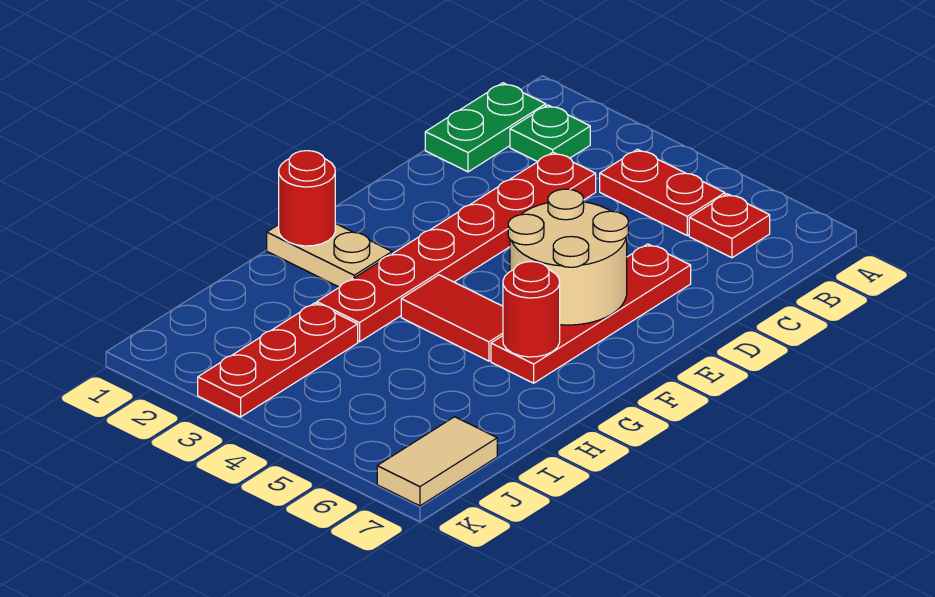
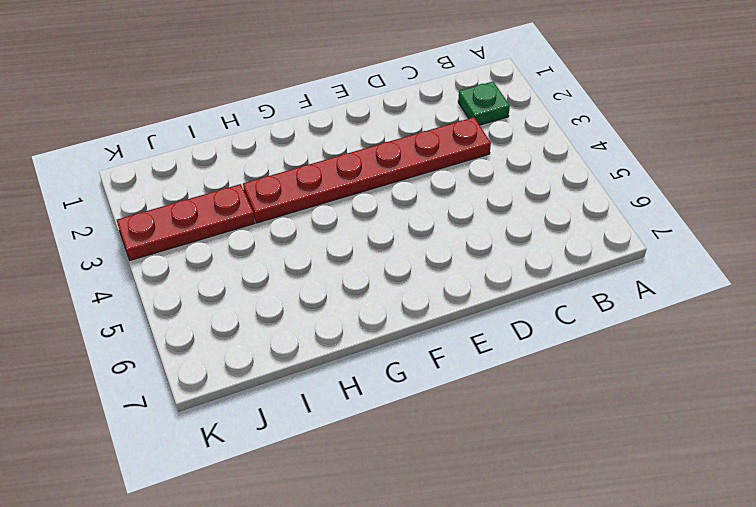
none -> green 1x2 plate [425,83,546,172]
none -> red 1x2 plate [600,149,725,235]
none -> red 1x1 plate [689,194,770,258]

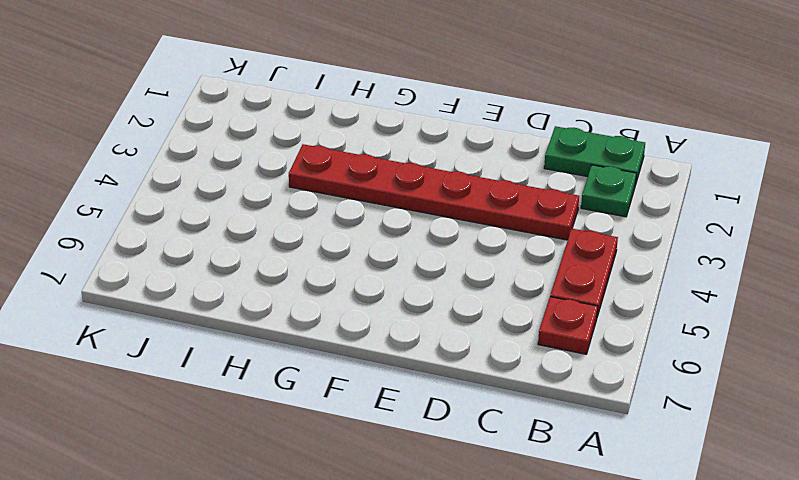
none -> red 1x4 plate [491,244,691,383]
none -> tan 1x2 plate [267,223,392,287]
none -> red 1x2 tile [401,275,503,361]

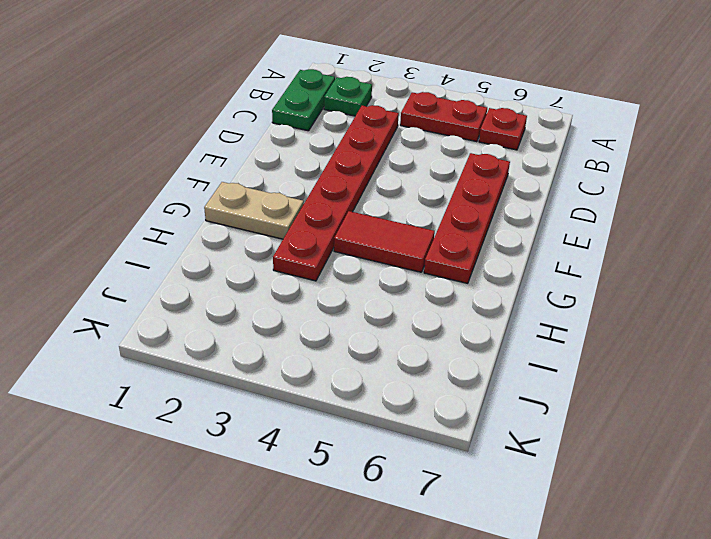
none -> red 1x3 plate [198,303,358,417]
none -> tan 1x2 tile [377,417,497,506]
none -> tan 2x2 round brick [508,189,628,325]

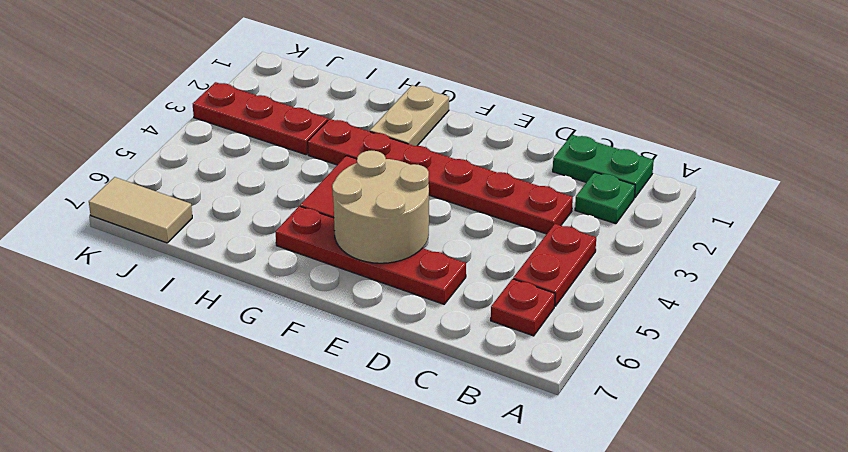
none -> red 1x1 round brick [279,151,335,246]
none -> red 1x1 round brick [503,262,560,357]

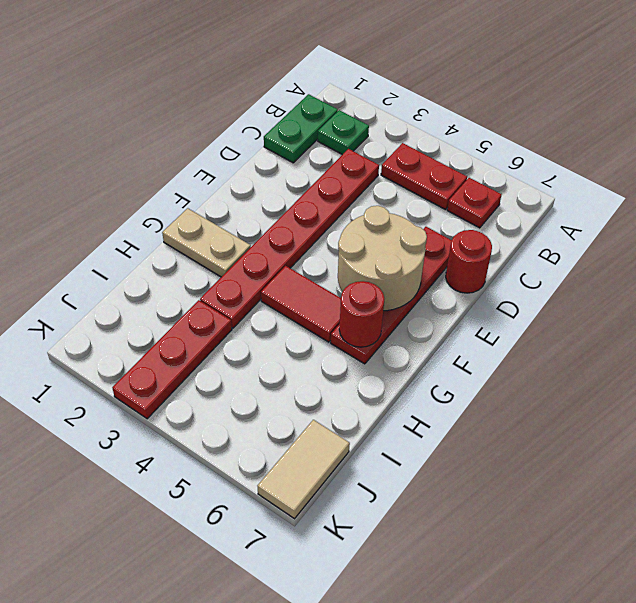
red 1x1 round brick [446,230,492,293] -> red 1x1 round brick moved to [279,151,335,246]

